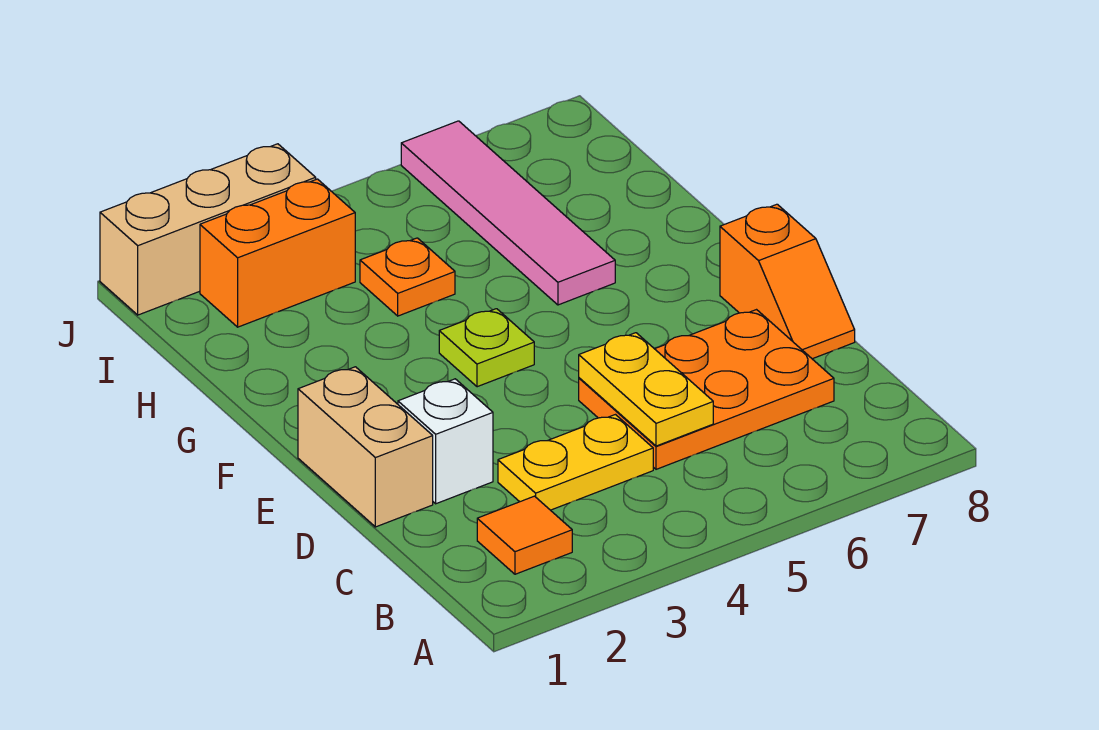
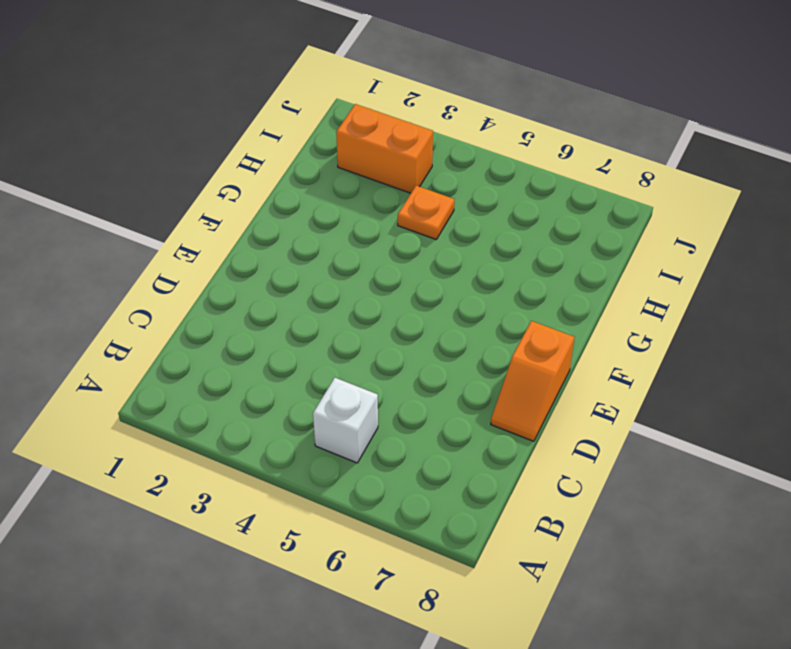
white 1x1 brick [313,378,378,463] -> white 1x1 brick moved to [398,379,493,504]
none -> orange 1x1 tile [477,496,572,574]
none -> yellow 1x2 plate [498,415,653,510]
none -> orange 2x3 plate [579,310,834,469]

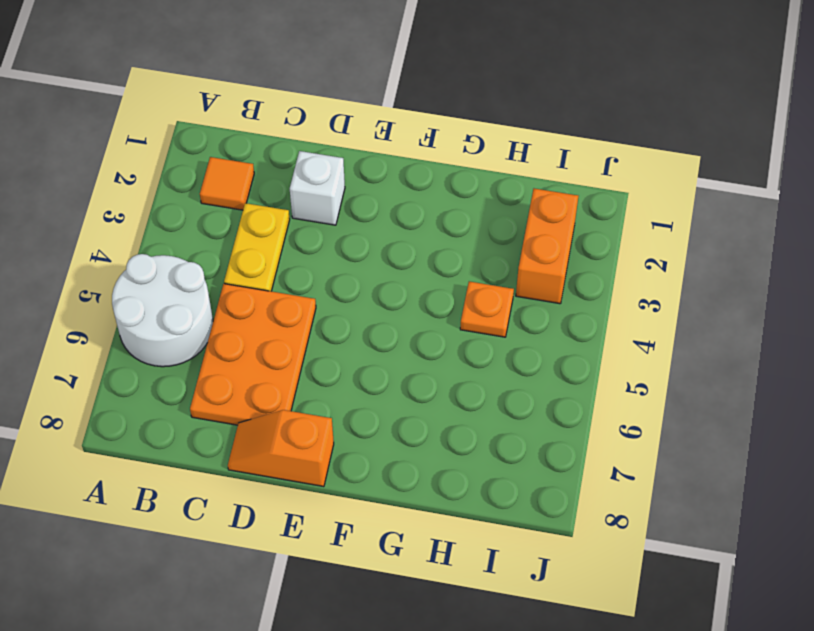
white 2x2 round brick [112,254,213,367] -> none
none -> tan 1x2 brick [298,367,433,527]
none -> lime 1x1 plate [439,309,534,387]
none -> pink 1x4 tile [401,121,615,305]

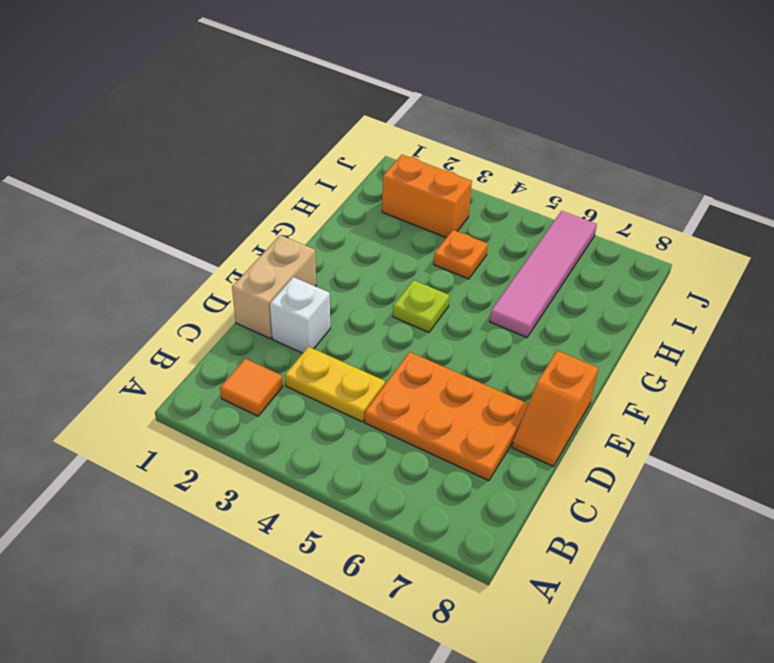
none -> tan 1x3 brick [100,144,316,315]
none -> yellow 1x2 plate [579,333,713,446]

